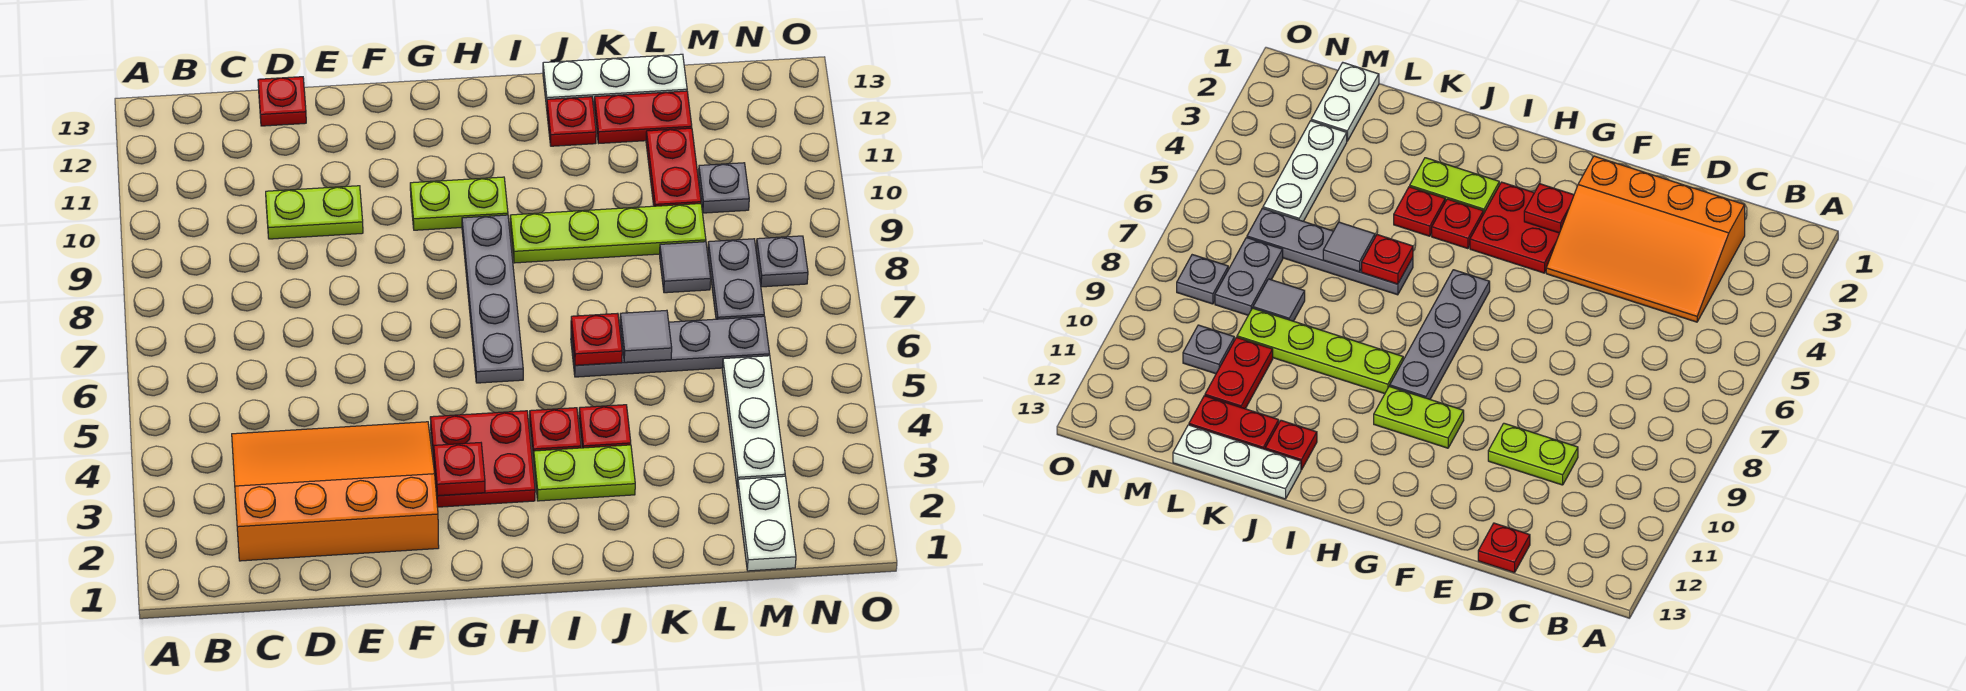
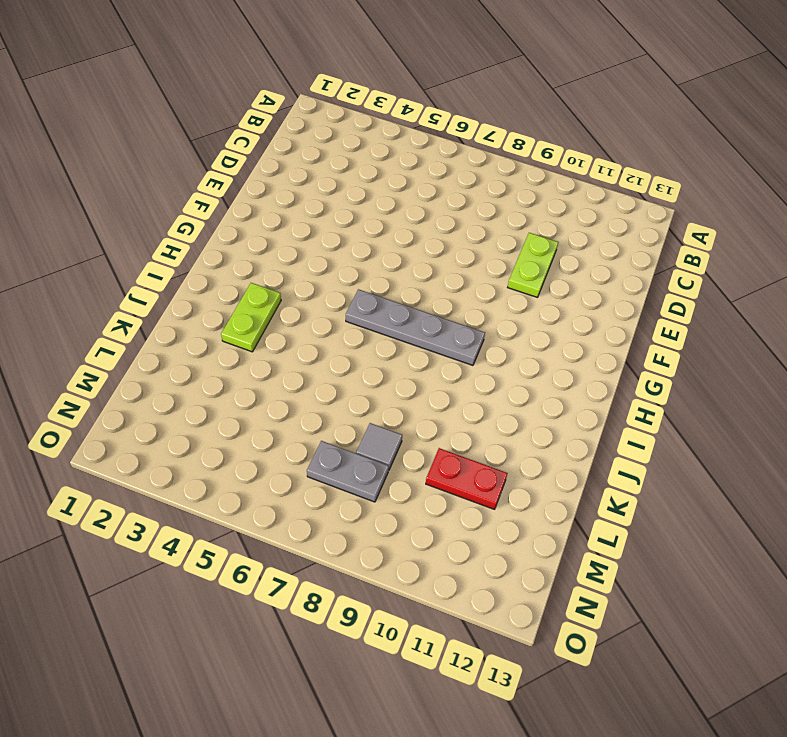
none -> orange 3x4 slope [232,422,439,561]
none -> red 1x1 plate [258,77,306,126]
none -> red 2x2 plate [430,411,535,507]

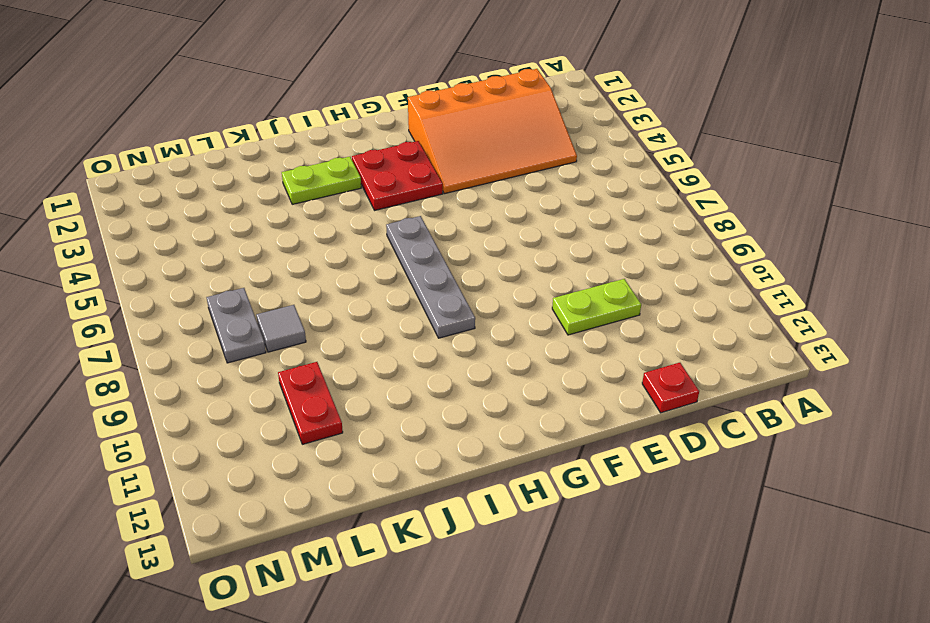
none -> lime 1x2 plate [410,177,508,230]
none -> red 1x1 plate [530,408,581,460]
none -> lime 1x4 plate [510,204,706,263]

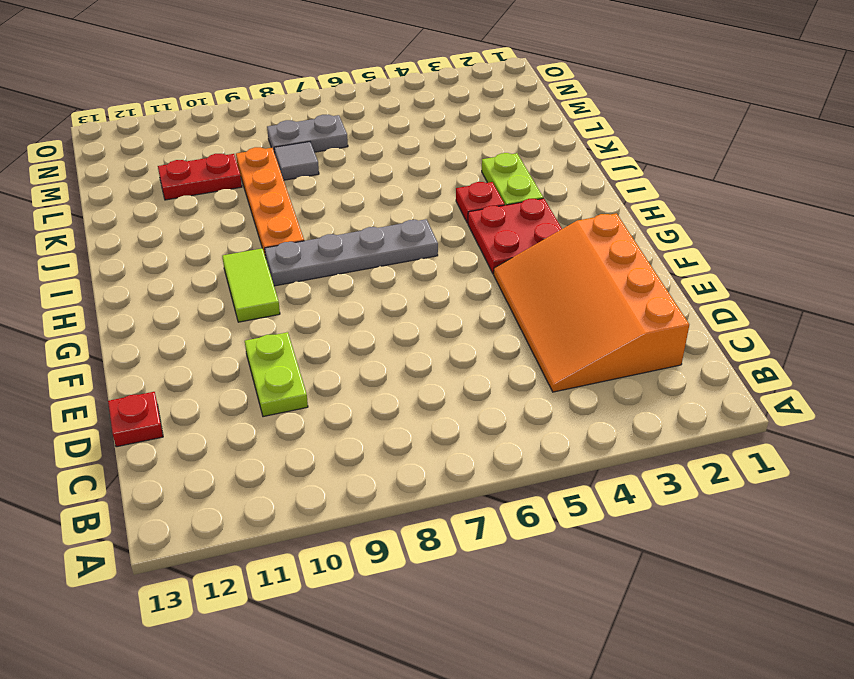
lime 1x2 tile [222,248,280,322] -> lime 1x2 plate [410,177,508,230]
orange 1x4 plate [236,147,304,257] -> lime 1x4 plate [510,204,706,263]
none -> red 1x1 plate [579,405,631,448]
none -> grey 1x4 plate [571,316,770,377]
none -> red 1x1 plate [547,97,596,146]

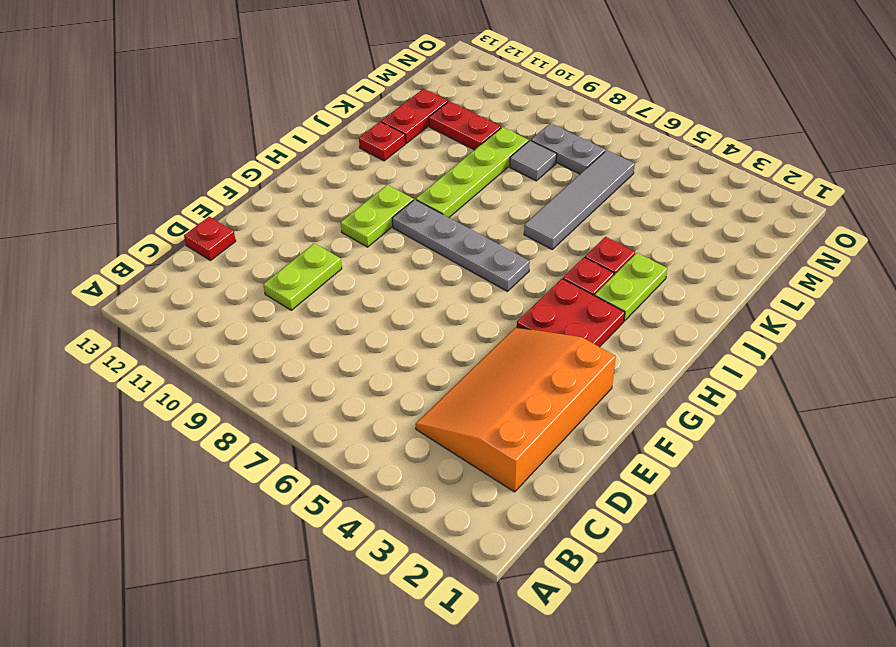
grey 1x4 tile [524,150,635,249] -> grey 1x4 plate [571,316,770,377]
none -> white 1x3 plate [543,54,687,108]
none -> white 1x2 plate [737,476,796,571]
none -> white 1x3 plate [722,356,785,488]

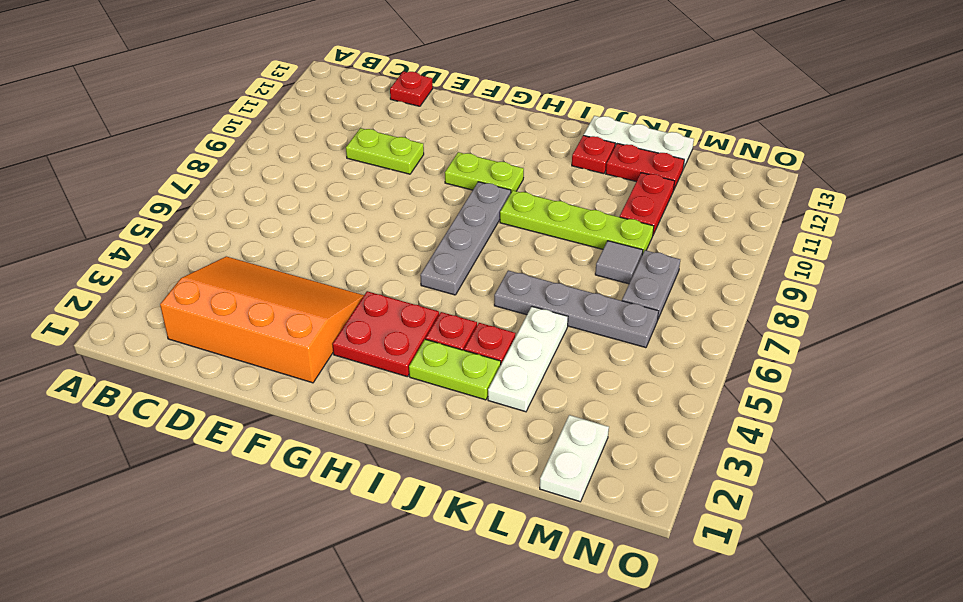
white 1x3 plate [488,307,568,412] -> white 1x3 plate moved to [722,356,785,488]
none -> grey 1x1 plate [698,163,749,213]
none -> grey 1x1 plate [756,236,808,287]
none -> red 1x1 plate [434,443,485,496]

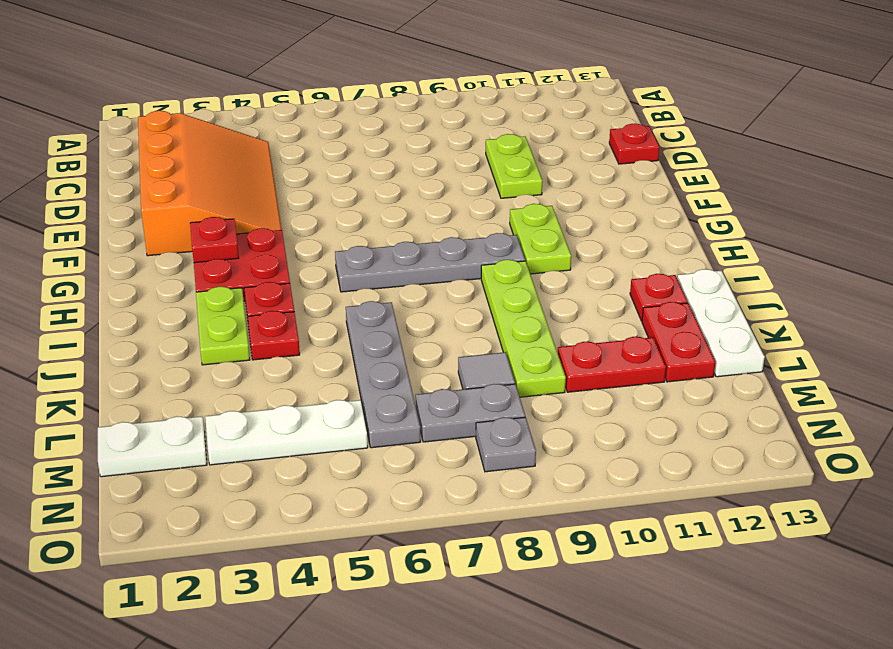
none -> grey 1x1 plate [698,163,749,213]
none -> red 1x1 plate [571,313,622,365]
none -> grey 1x1 tile [620,310,672,362]

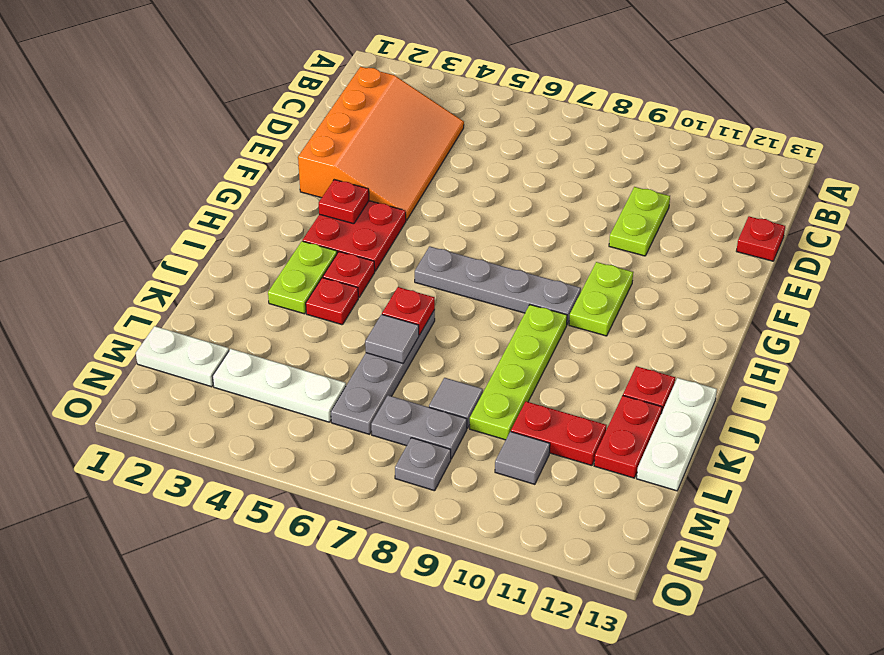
grey 1x1 tile [495,432,550,484] -> grey 1x1 plate [698,163,749,213]

